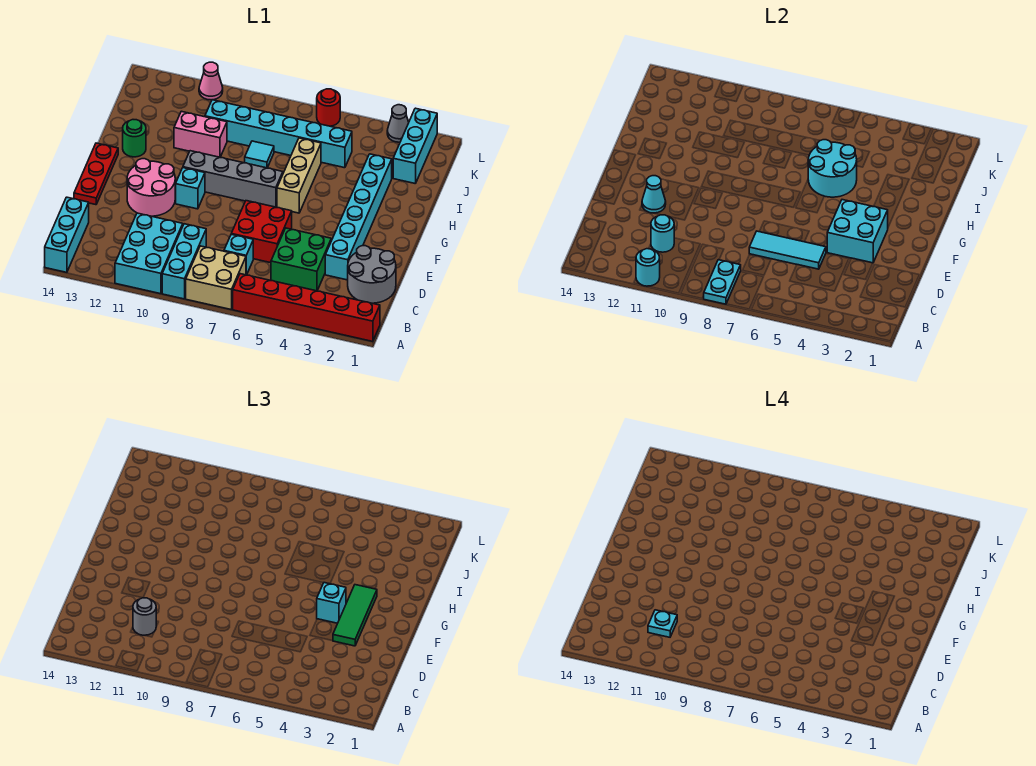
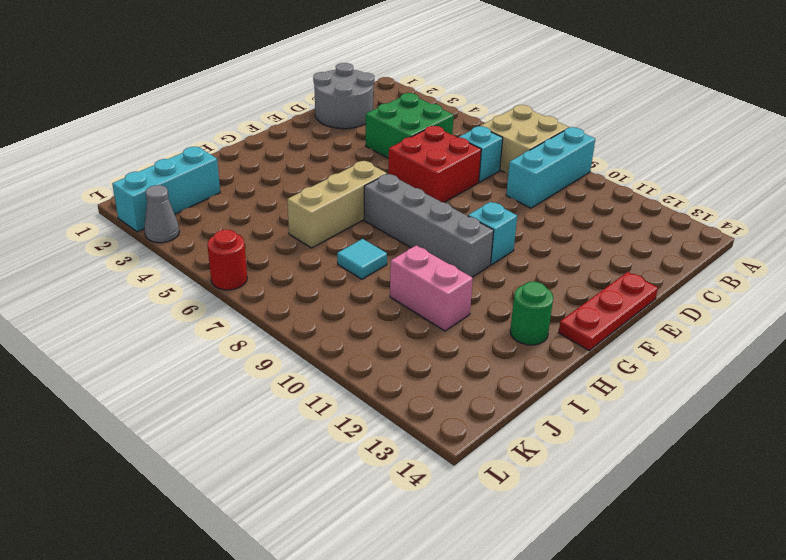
none -> red 1x6 brick [233,274,380,342]
none -> cyan 2x3 brick [115,213,183,294]
none -> cyan 1x3 brick [45,197,89,272]
none -> cyan 1x6 brick [325,154,392,280]

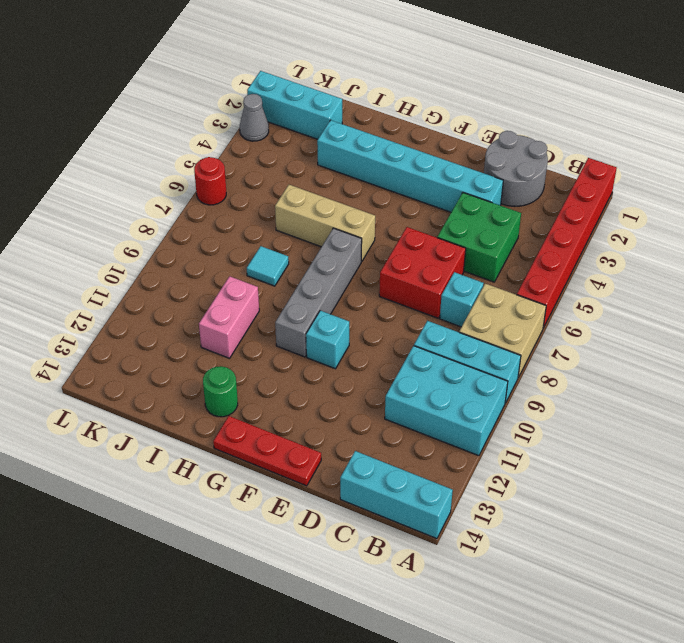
none -> pink 2x2 round brick [127,159,175,216]
none -> cyan 1x6 brick [205,100,352,168]
none -> pink 1x1 cone [199,62,223,100]
none -> cyan 1x2 plate [704,260,741,304]

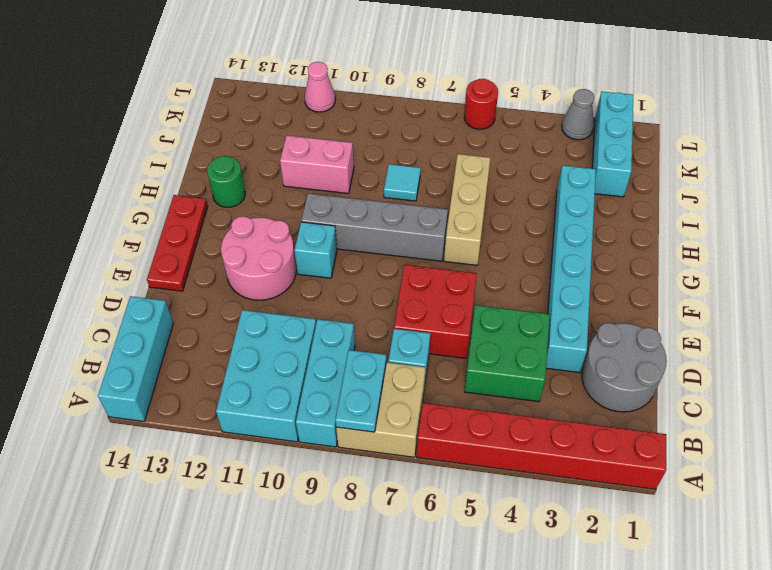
none -> cyan 1x6 brick [205,100,352,168]
none -> cyan 1x1 round brick [636,249,660,286]
none -> cyan 1x1 round brick [651,215,674,252]
none -> cyan 1x3 tile [749,231,826,269]

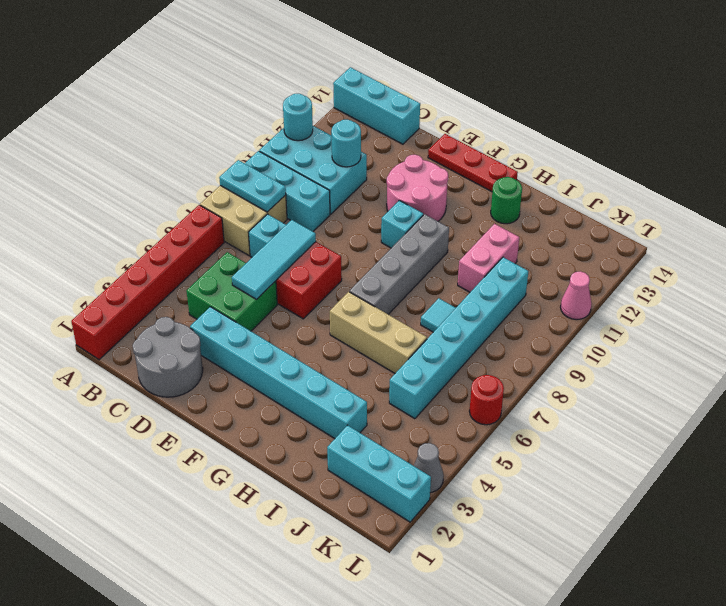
none -> cyan 2x2 brick [827,200,888,263]
none -> cyan 1x1 cone [642,176,666,213]
none -> cyan 2x2 round brick [808,140,857,197]
none -> grey 1x1 round brick [133,598,156,635]

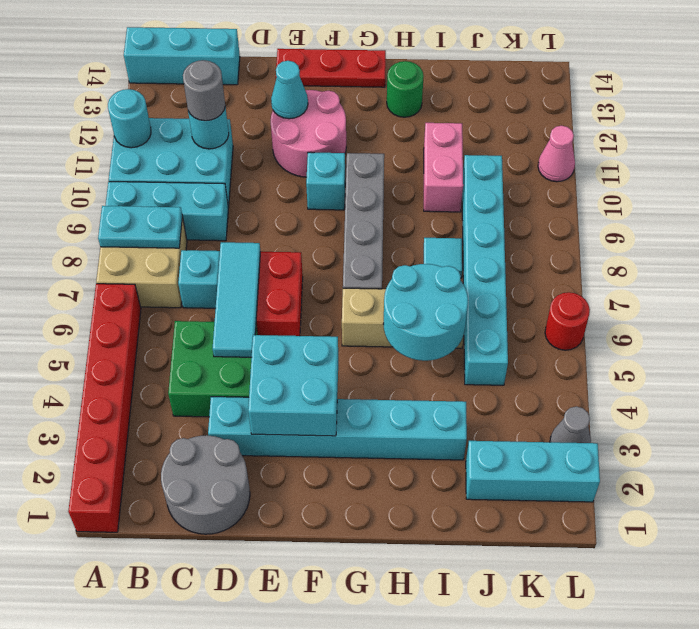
none -> green 1x3 tile [333,585,377,646]
none -> cyan 1x1 brick [317,583,346,623]
none -> cyan 1x1 plate [648,610,677,637]

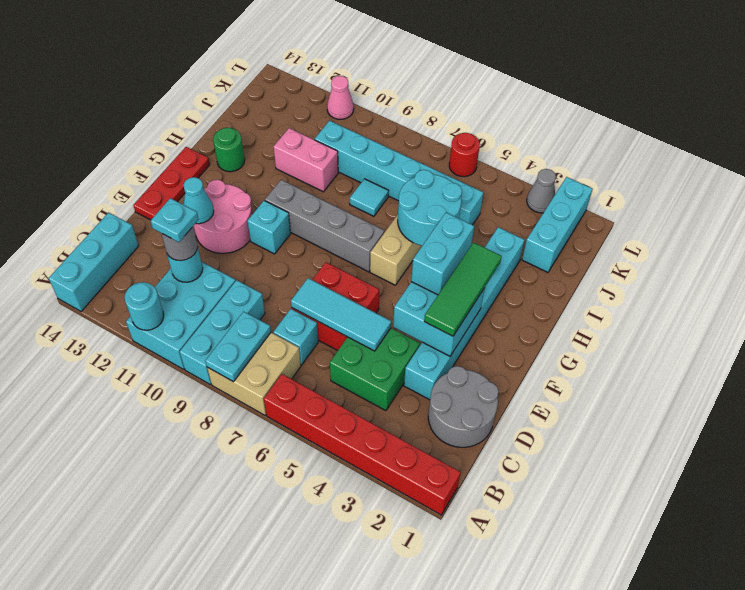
cyan 1x2 brick [411,212,474,295] -> cyan 1x1 brick [317,583,346,623]

